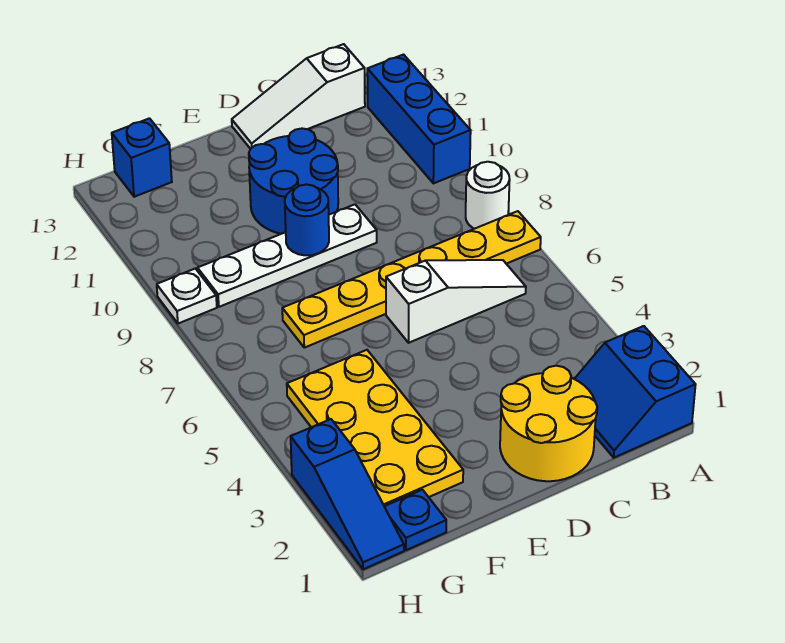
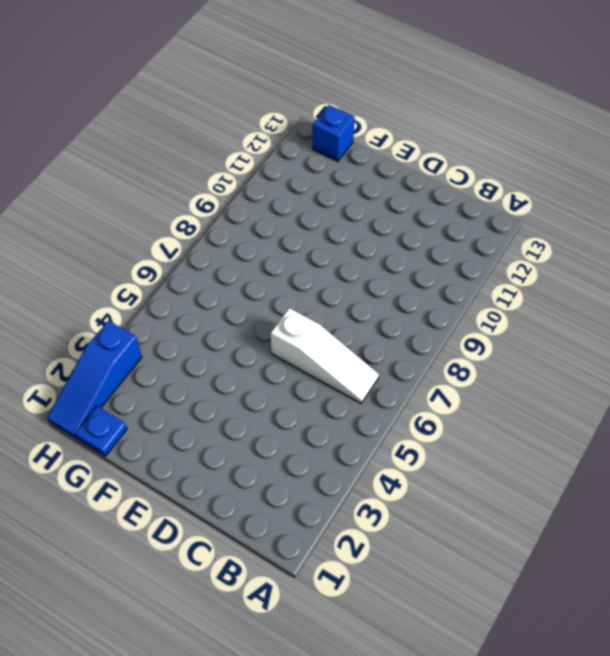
none -> blue 2x2 slope [575,326,696,458]
none -> yellow 1x6 plate [282,211,541,348]
none -> white 1x1 round brick [466,162,510,229]

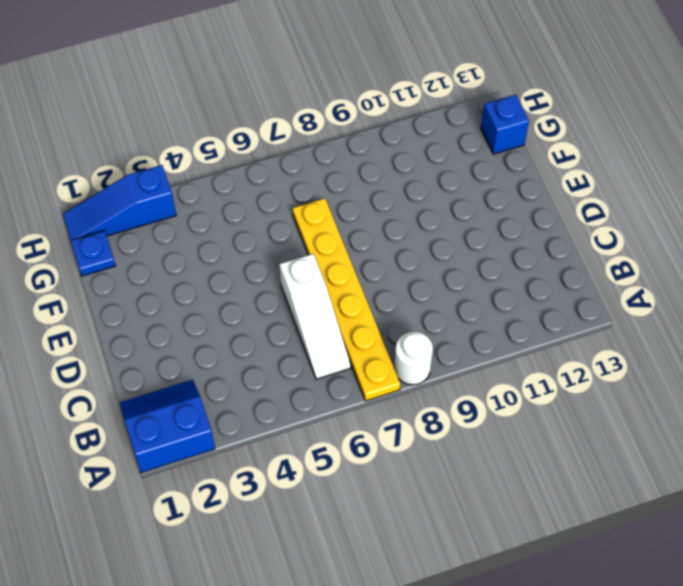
none -> blue 1x3 brick [367,55,471,183]
none -> white 1x3 slope [232,44,365,149]
none -> yellow 2x2 round brick [500,366,597,481]

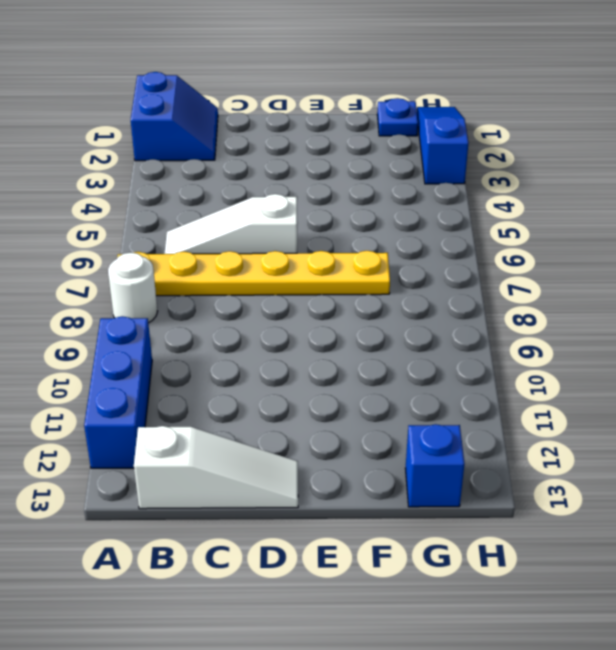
none -> yellow 2x2 round brick [500,366,597,481]
none -> white 1x4 plate [197,204,377,307]
none -> blue 2x2 round brick [249,128,338,234]

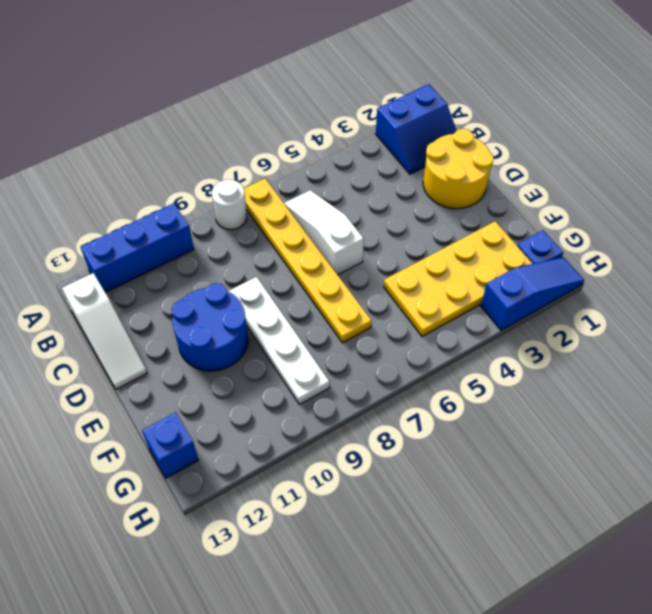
none -> white 1x1 plate [157,269,217,324]
none -> blue 1x1 round brick [285,184,329,255]

